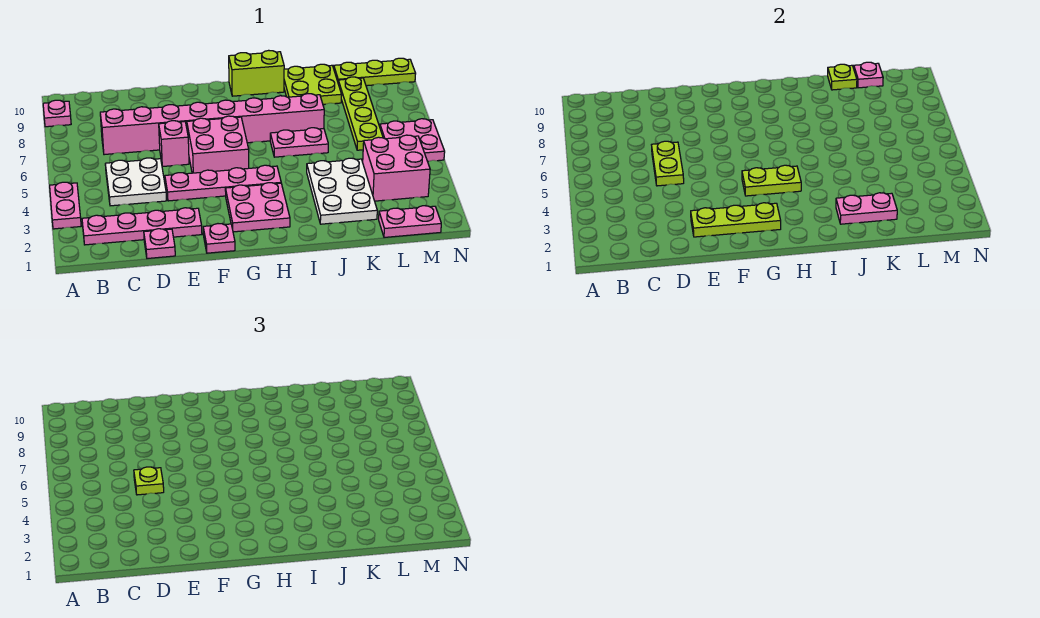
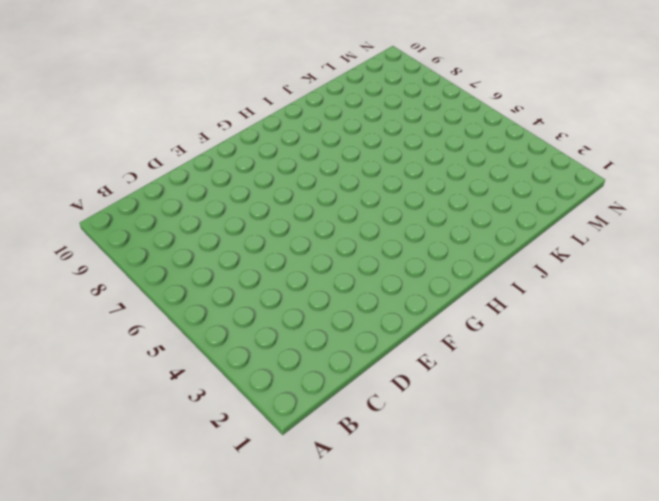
none -> pink 1x2 plate [50,182,81,229]
none -> pink 1x1 plate [43,100,71,127]
none -> pink 1x4 plate [82,208,202,245]

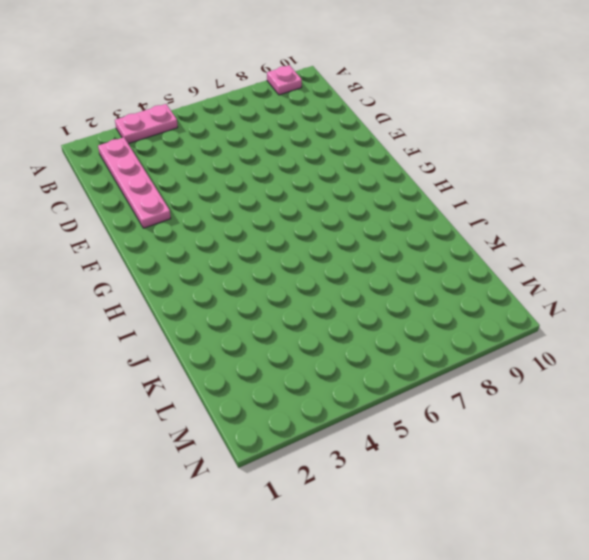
none -> white 2x2 plate [105,158,166,206]
none -> pink 1x8 brick [100,94,324,155]
none -> pink 1x1 plate [144,229,175,258]

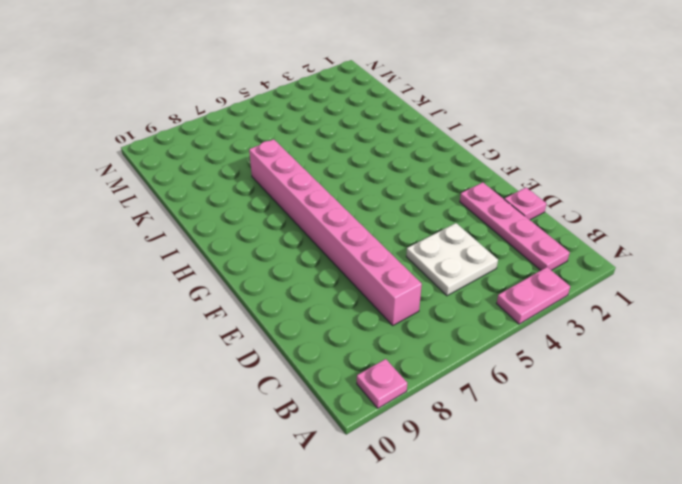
none -> pink 1x4 plate [165,165,281,201]
none -> pink 1x1 brick [159,121,189,166]
none -> pink 1x1 plate [203,224,235,253]

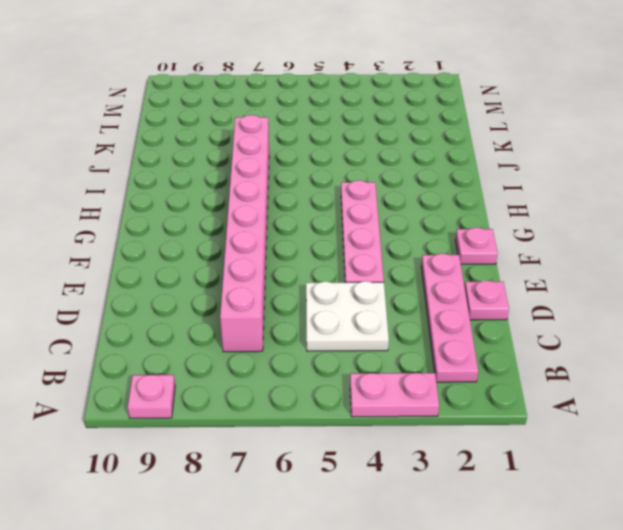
none -> pink 1x1 brick [159,121,189,166]
none -> pink 2x2 brick [187,116,249,173]
none -> pink 2x2 plate [225,183,290,232]

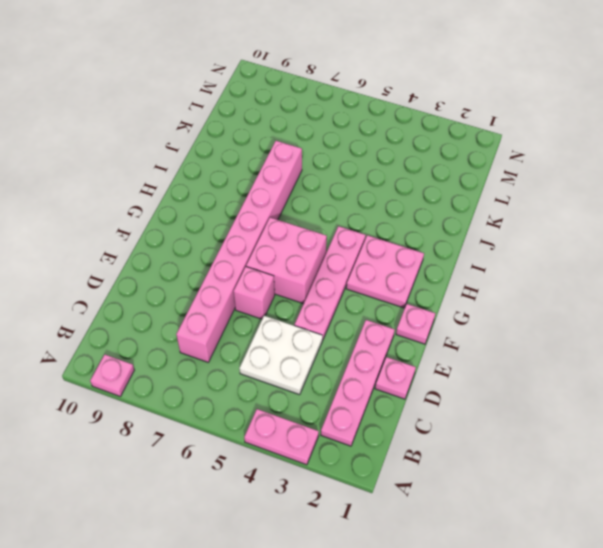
none -> lime 1x2 brick [229,50,284,96]
none -> pink 1x2 plate [270,128,328,157]
none -> white 2x3 plate [307,158,377,224]

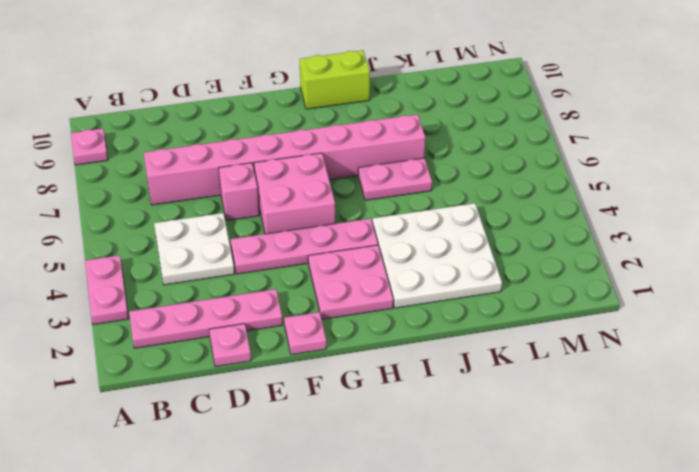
white 3x3 plate [372,203,502,308] -> white 2x3 plate [307,158,377,224]
none -> lime 2x2 plate [284,64,342,104]
none -> pink 1x2 plate [379,206,441,237]
none -> pink 2x2 brick [363,135,430,201]

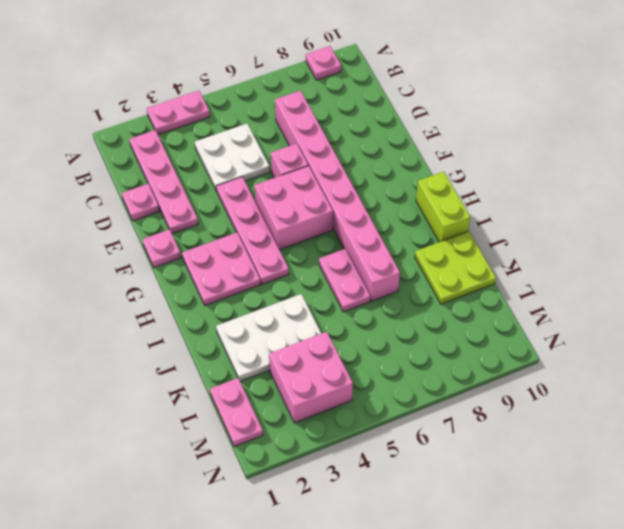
none -> lime 1x4 plate [338,77,383,150]
none -> lime 1x3 plate [334,58,416,86]
none -> pink 2x2 plate [380,119,445,161]

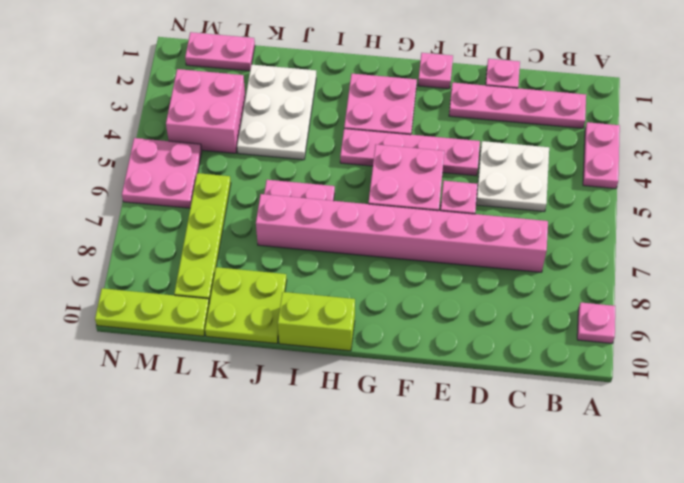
none -> lime 1x2 plate [652,141,684,186]
none -> lime 1x3 plate [691,203,781,237]
none -> lime 1x2 plate [742,165,801,196]

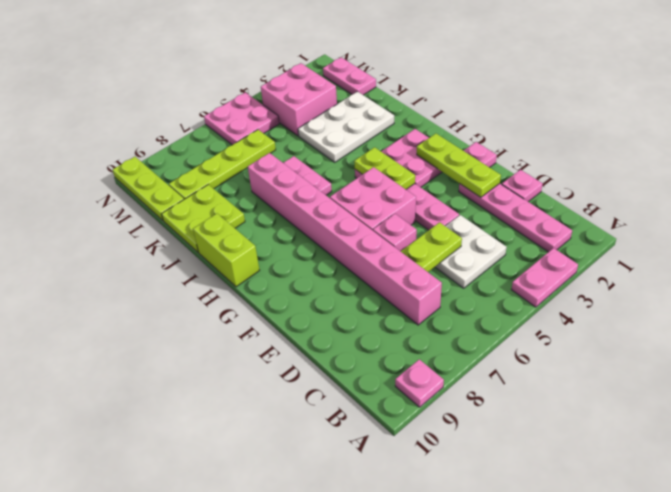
none -> pink 1x2 plate [836,193,897,224]
none -> lime 1x1 plate [828,64,857,90]
none -> pink 1x1 plate [854,62,883,88]

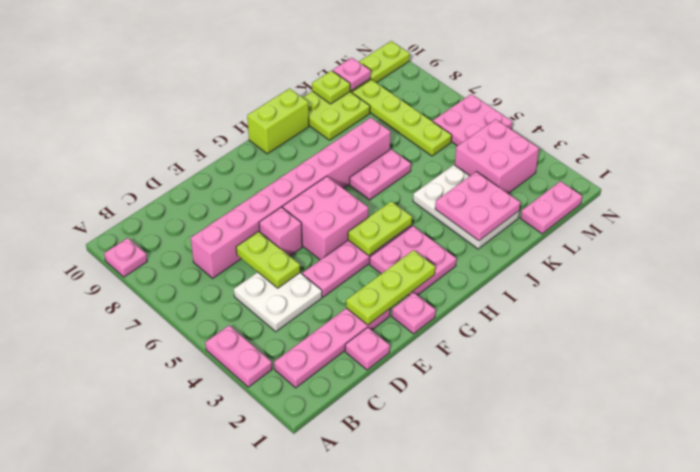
pink 2x2 plate [435,172,520,241] -> pink 1x2 plate [836,193,897,224]
none -> lime 1x1 plate [134,467,164,495]

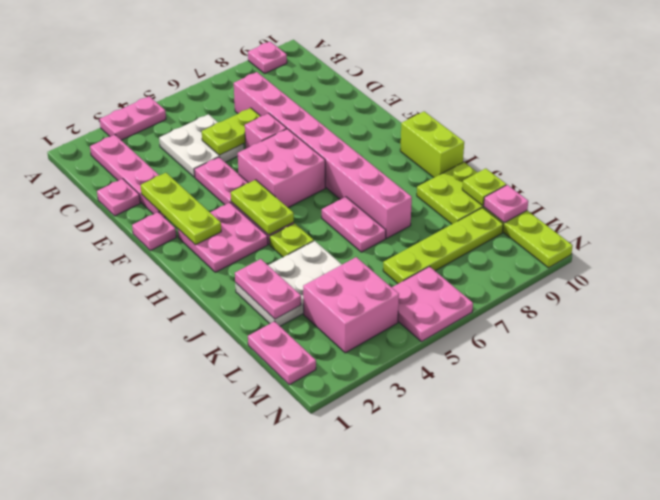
lime 1x1 plate [270,223,314,257] -> lime 1x1 plate moved to [134,467,164,495]

